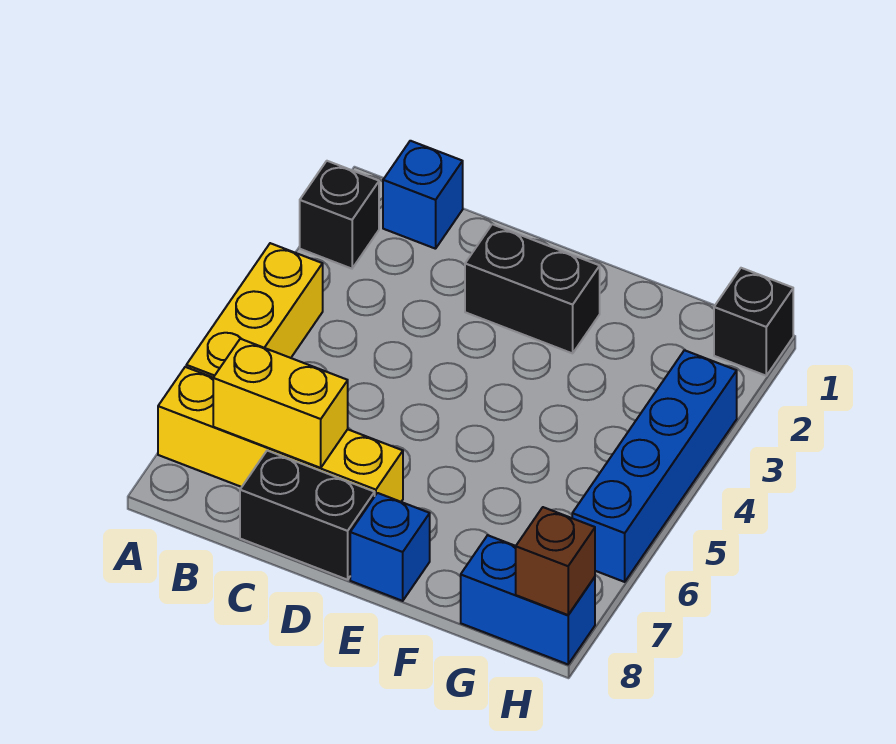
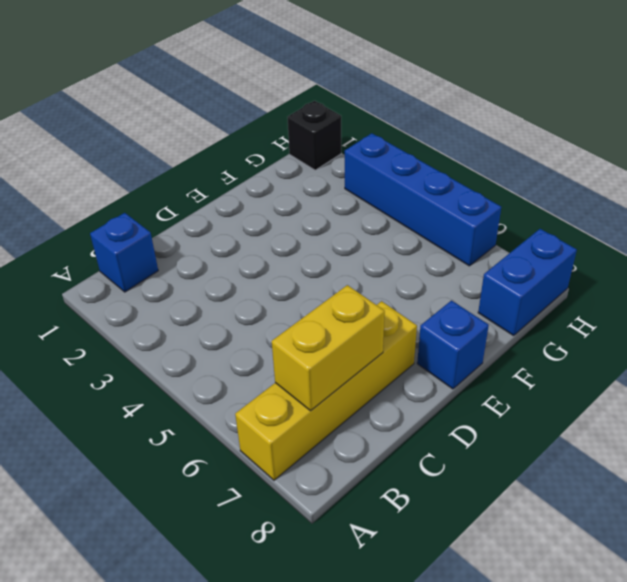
none -> black 1x1 brick [300,161,379,269]
none -> yellow 1x3 brick [186,243,323,377]
none -> black 1x2 brick [240,451,375,580]

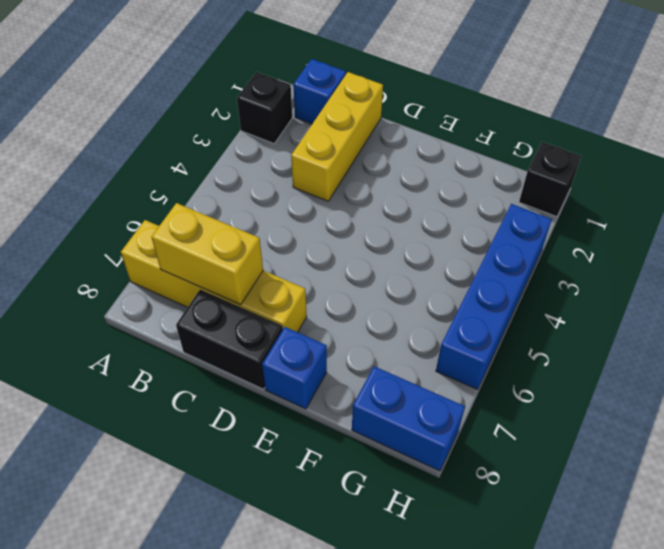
yellow 1x3 brick [291,72,383,201] -> yellow 1x3 brick moved to [186,243,323,377]
none -> black 1x2 brick [465,224,600,353]
none -> brown 1x1 brick [516,507,595,615]

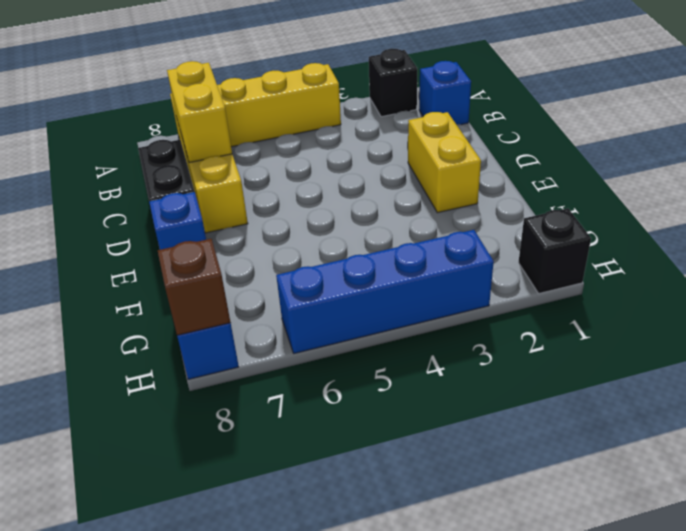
yellow 1x2 brick [408,112,481,213] -> black 1x2 brick [465,224,600,353]

